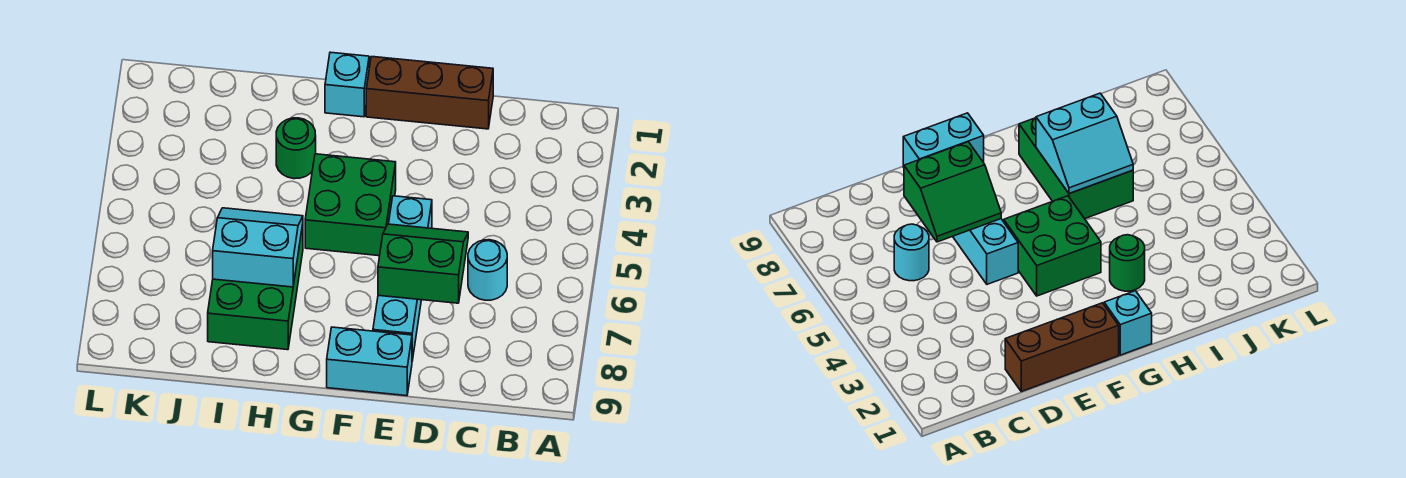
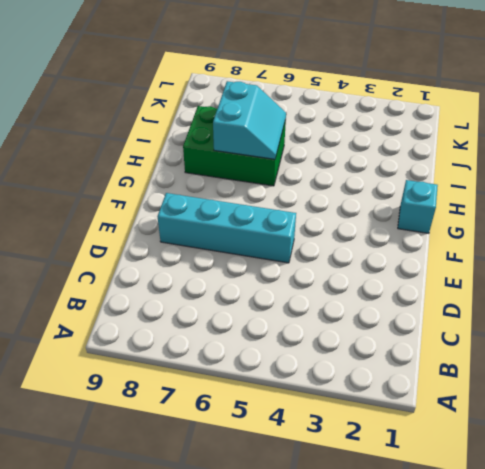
none -> cyan 1x1 round brick [468,240,507,300]
none -> brown 1x3 brick [366,57,493,129]

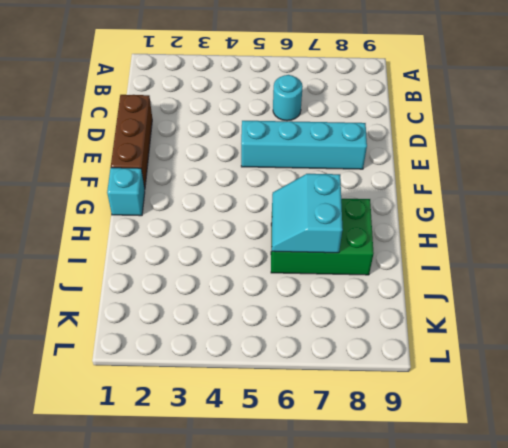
none -> cyan 1x2 brick [327,327,412,396]
none -> green 2x2 brick [305,154,396,256]

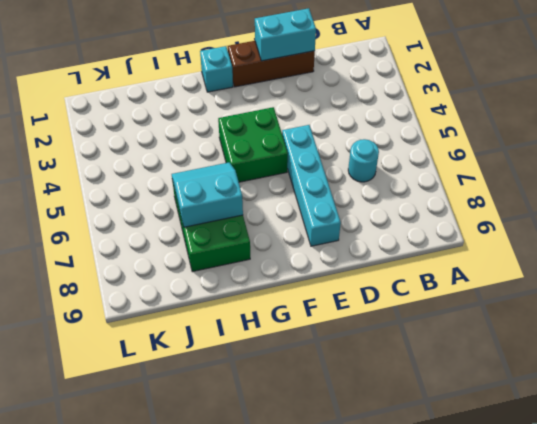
cyan 1x2 brick [255,8,316,61] -> cyan 1x2 brick moved to [327,327,412,396]
none -> green 1x1 round brick [276,118,316,179]
none -> green 2x2 slope [378,224,468,303]

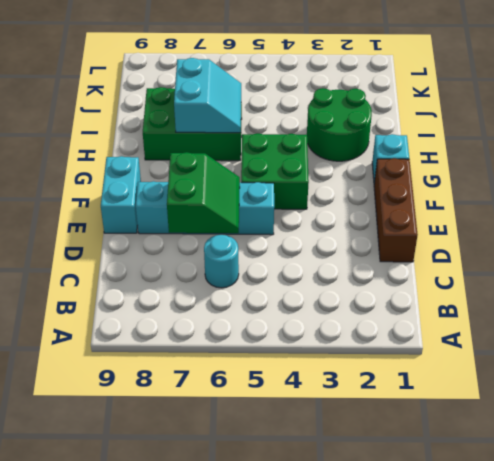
green 2x2 round brick [307,88,372,161] -> green 1x1 round brick [276,118,316,179]

